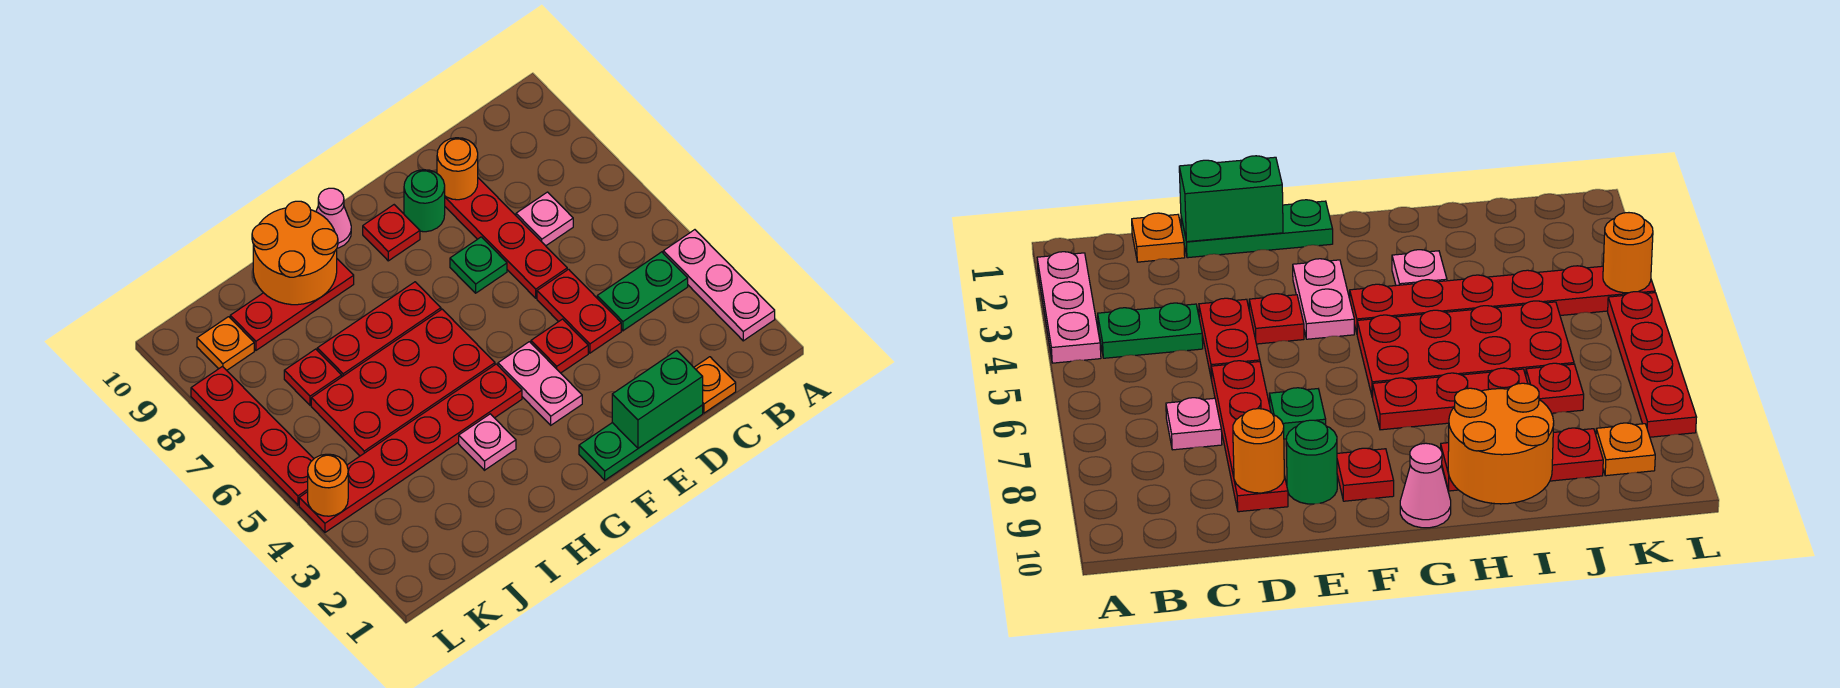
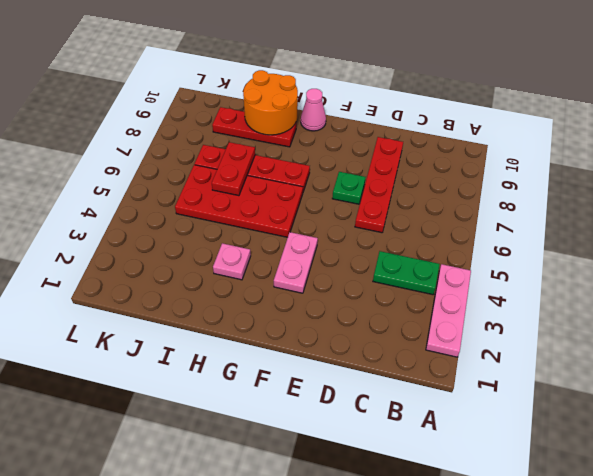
red 1x2 plate [212,142,255,196] -> red 1x2 plate moved to [537,269,621,353]
none -> orange 1x1 plate [694,357,736,413]
none -> pink 1x1 plate [516,192,573,246]
none -> green 1x3 plate [579,405,703,480]

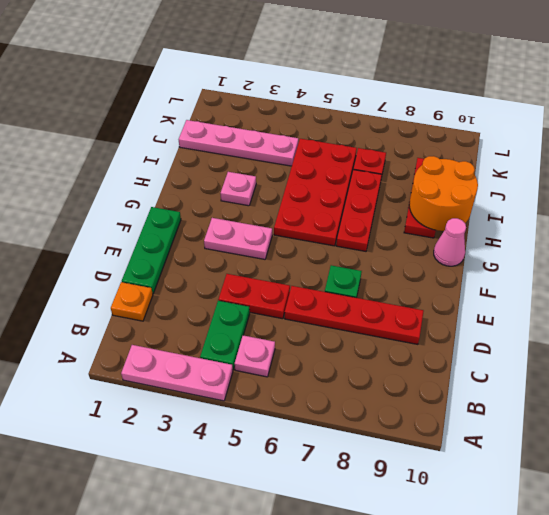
pink 1x1 plate [235,335,275,377] -> pink 1x1 plate moved to [516,192,573,246]
pink 1x4 plate [179,120,298,166] -> red 1x6 plate [299,364,522,532]
none -> red 1x1 plate [531,319,588,373]
none -> green 1x1 round brick [404,170,445,232]
none -> red 1x1 plate [363,205,420,261]

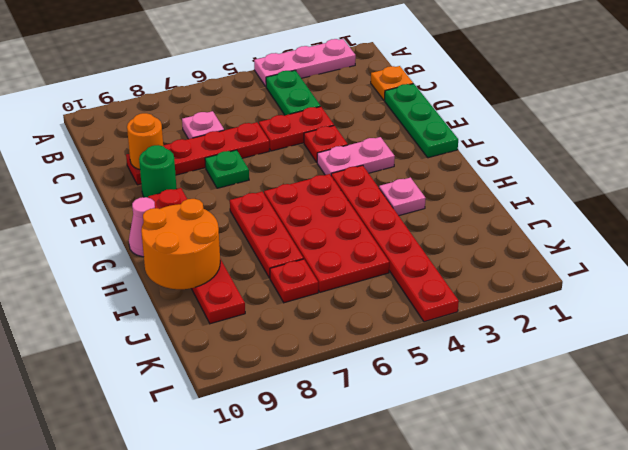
none -> orange 1x1 plate [197,317,254,370]
none -> red 1x4 plate [191,367,314,505]
none -> green 1x2 brick [612,350,703,448]

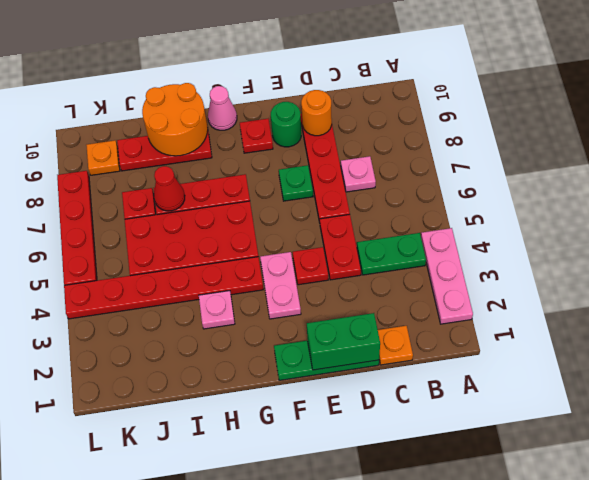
red 1x1 cone [154,166,185,211] -> none
none -> orange 1x1 round brick [308,454,348,516]

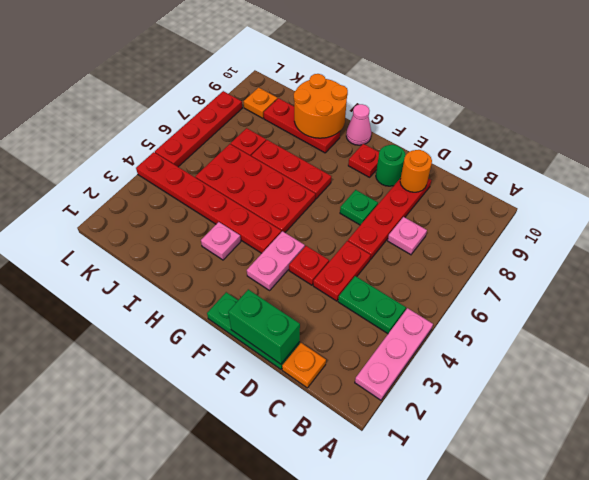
none -> orange 1x1 round brick [308,454,348,516]

